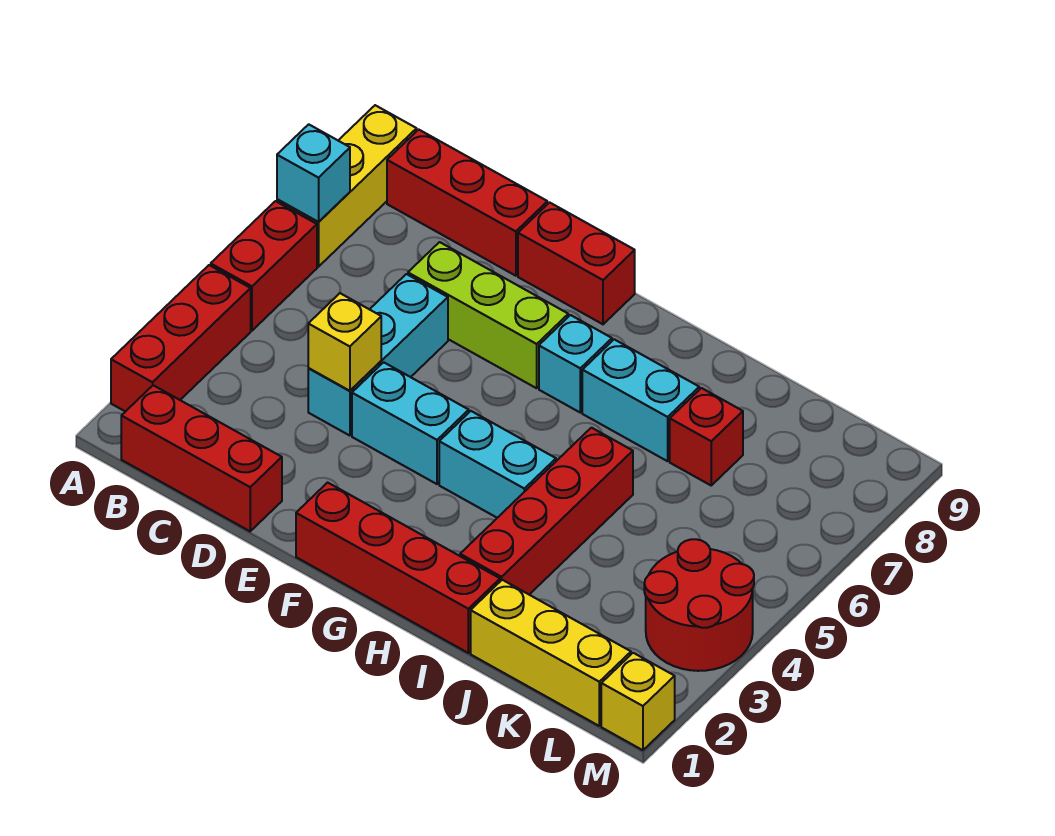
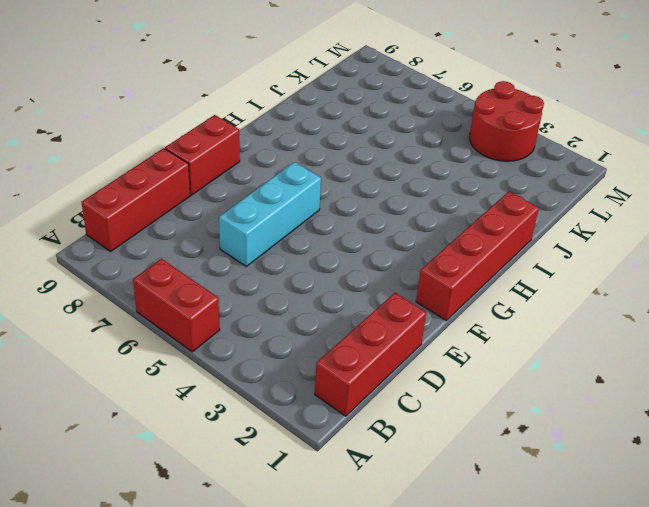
cyan 1x3 brick [219,162,321,266] -> cyan 1x3 brick turned to [308,274,448,436]
none -> red 1x3 brick [111,265,251,412]
none -> yellow 1x3 brick [277,105,417,267]
none -> lime 1x3 brick [408,242,568,388]

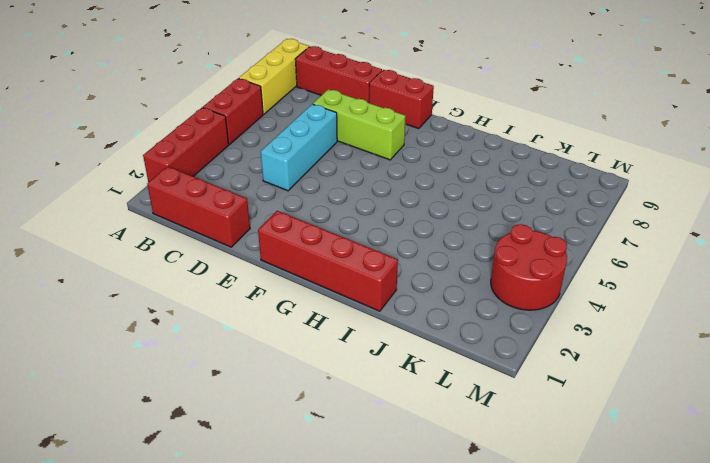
none -> cyan 1x2 brick [352,362,469,484]
none -> cyan 1x2 brick [439,411,556,518]
none -> cyan 1x1 brick [539,315,612,412]

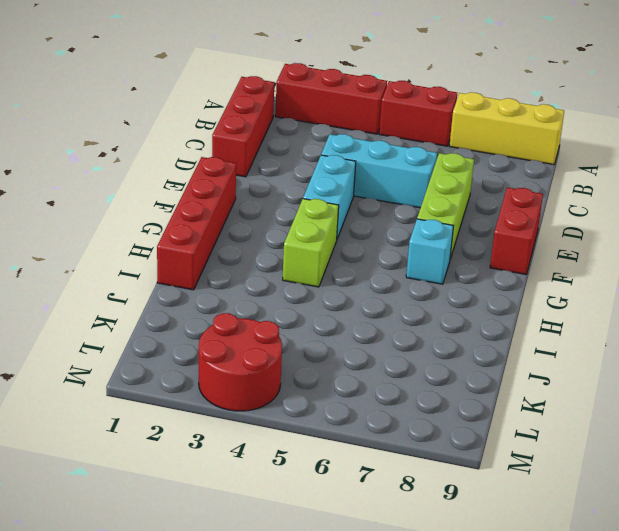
lime 1x2 brick [283,199,339,287] -> cyan 1x2 brick [439,411,556,518]
none -> red 1x3 brick [387,130,547,276]
none -> cyan 1x2 brick [582,339,699,461]
none -> red 1x4 brick [460,428,633,594]

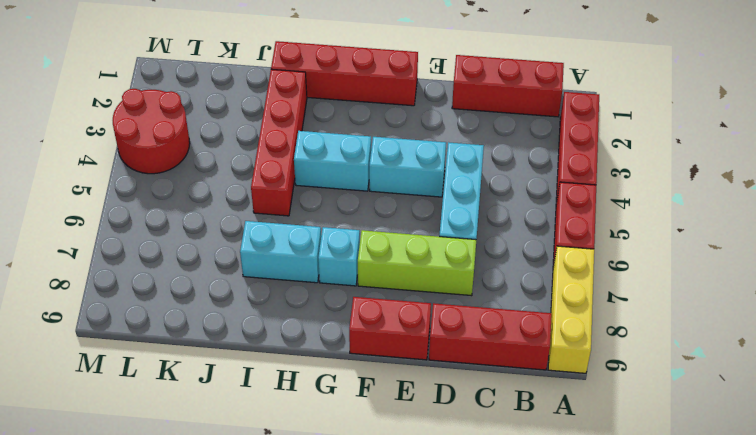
none -> yellow 1x3 brick [471,580,631,726]
none -> red 1x1 brick [670,388,743,485]
none -> yellow 1x1 brick [601,653,675,750]

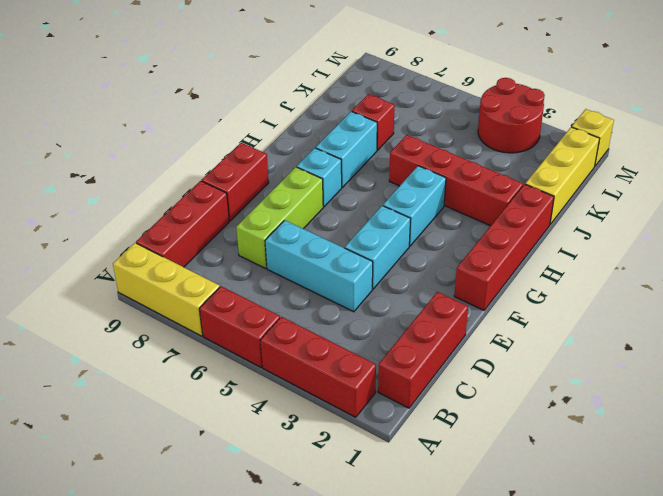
none -> cyan 1x1 brick [277,124,350,222]
none -> yellow 1x1 brick [308,293,381,391]

